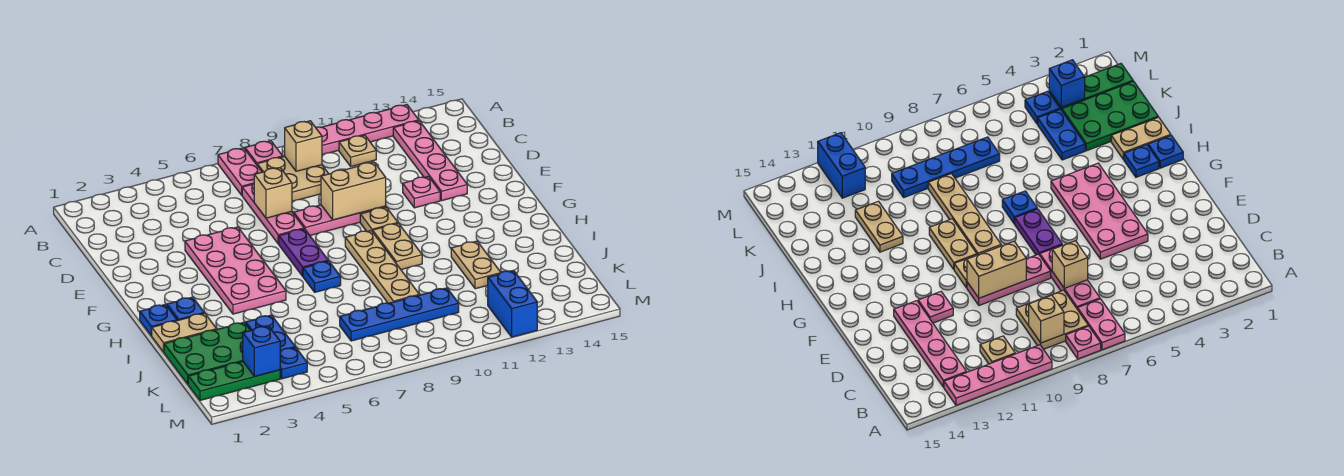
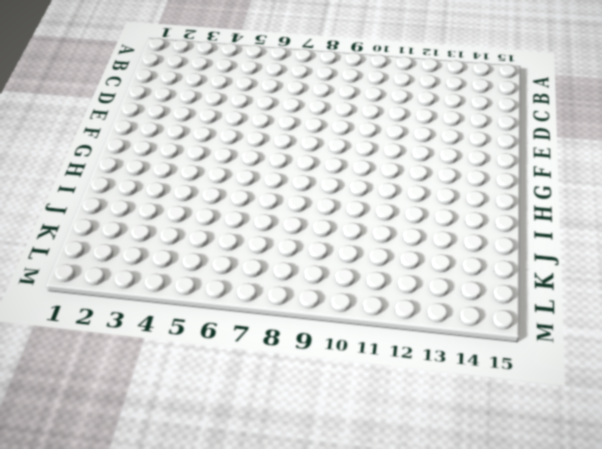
none -> pink 1x2 plate [218,148,262,195]
none -> pink 1x1 plate [245,141,283,165]
none -> pink 1x4 plate [316,105,419,155]

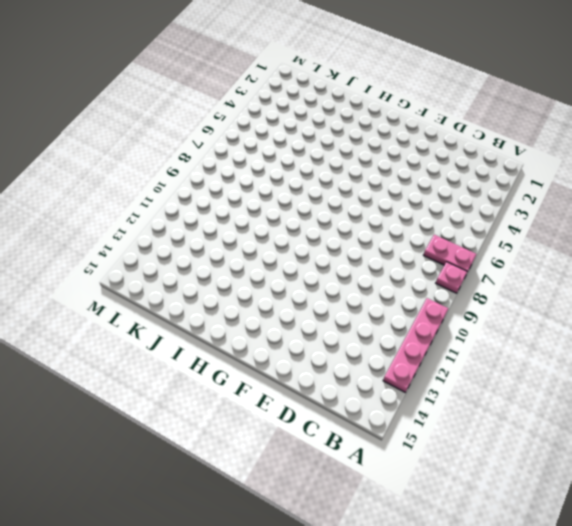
none -> tan 2x2 plate [257,156,328,201]
none -> tan 1x1 plate [339,135,376,166]
none -> pink 1x4 plate [393,121,467,201]

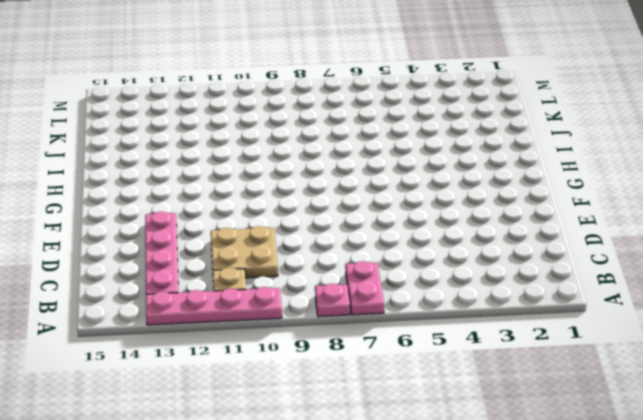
tan 2x2 plate [211,226,278,278] -> tan 2x2 plate moved to [257,156,328,201]
none -> pink 1x3 plate [242,183,304,244]
none -> pink 2x4 plate [185,227,286,314]
none -> pink 1x3 plate [294,205,386,235]

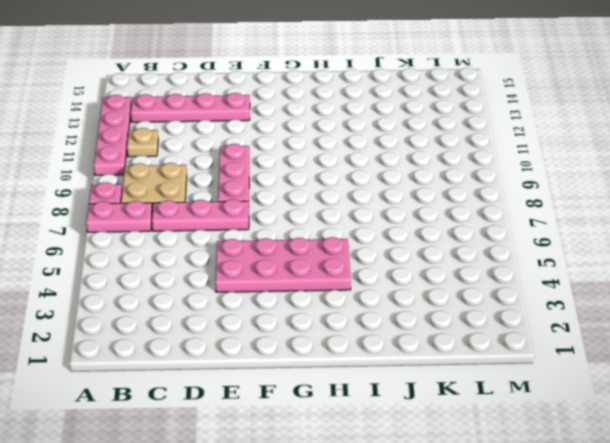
none -> pink 1x1 plate [403,176,440,208]
none -> purple 1x2 plate [279,229,328,276]
none -> tan 1x1 plate [360,207,398,232]

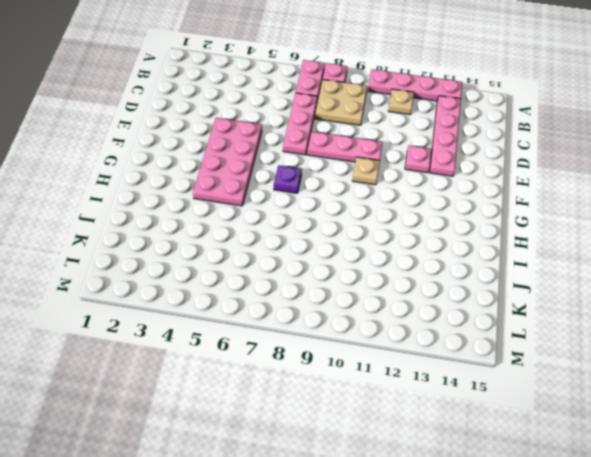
purple 1x1 plate [274,165,302,193] -> purple 1x2 plate [279,229,328,276]
none -> tan 1x4 plate [345,231,419,303]
none -> tan 1x2 plate [373,223,422,270]
none -> blue 1x1 plate [140,304,177,336]

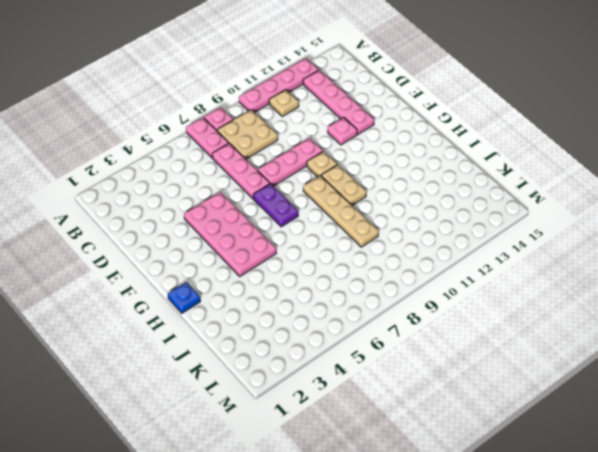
none -> blue 1x1 plate [167,297,204,321]
none -> blue 1x1 plate [303,261,341,292]
none -> tan 1x2 plate [152,313,217,352]

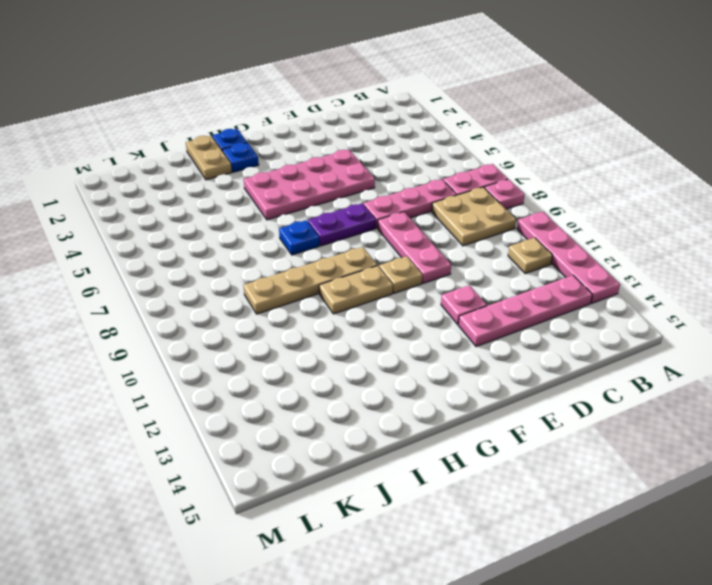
none -> tan 1x2 plate [451,241,501,289]
none -> green 2x3 plate [164,322,251,384]
none -> blue 1x2 plate [246,315,295,351]

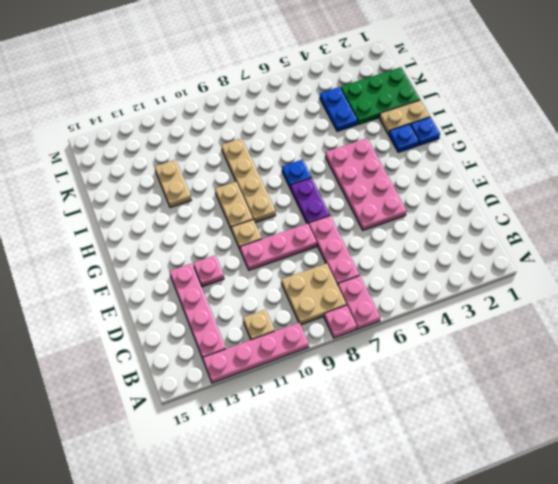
none -> blue 1x4 plate [340,288,459,341]
none -> green 1x3 plate [188,362,280,400]
none -> blue 1x1 plate [280,347,307,379]

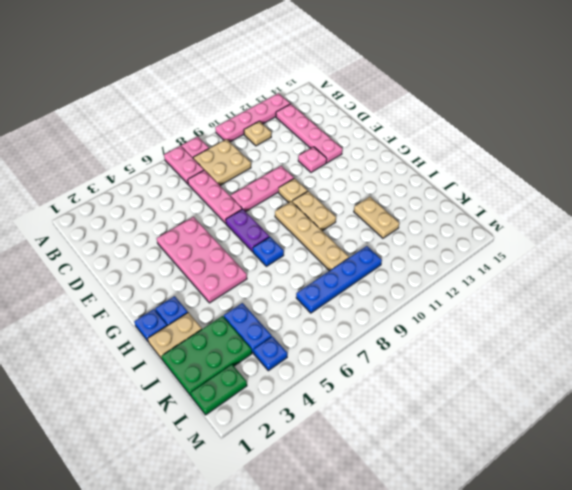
green 1x2 plate [191,364,247,415] -> green 1x3 plate [188,362,280,400]
none -> blue 1x2 brick [488,270,537,337]
none -> tan 1x1 brick [285,121,322,171]
none -> tan 1x1 brick [254,168,292,218]

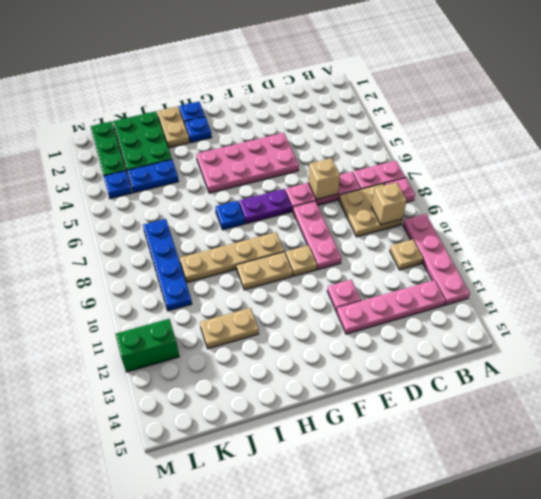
green 1x2 brick [116,319,179,372] -> blue 1x2 brick [488,270,537,337]
none -> tan 1x2 brick [321,162,386,220]
none -> blue 1x1 brick [243,326,280,377]

